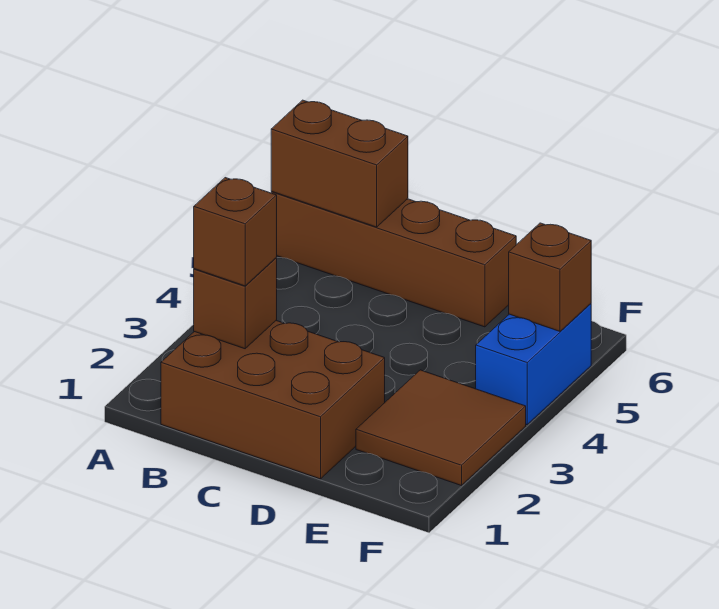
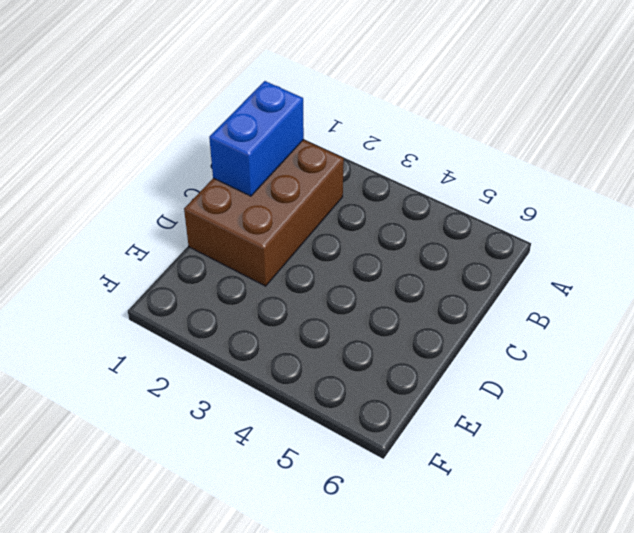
blue 1x2 brick [209,81,304,196] -> blue 1x2 brick turned to [476,304,591,425]
none -> brown 1x4 brick [271,192,516,327]
none -> brown 2x2 tile [356,370,526,486]

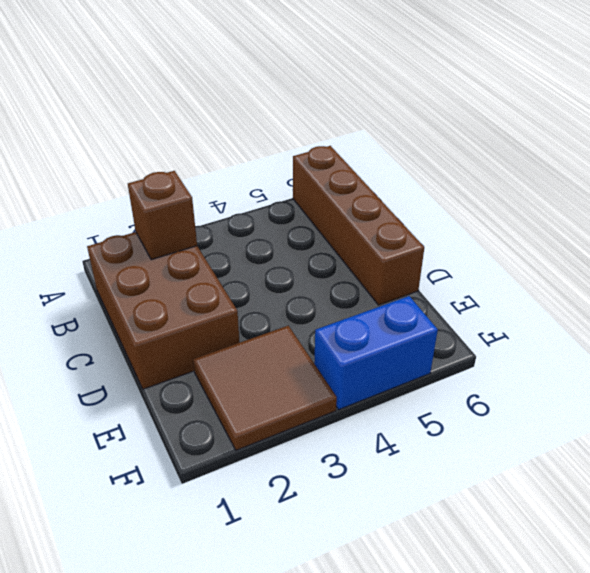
none -> brown 1x2 brick [271,100,408,227]
none -> brown 1x1 brick [509,223,591,331]

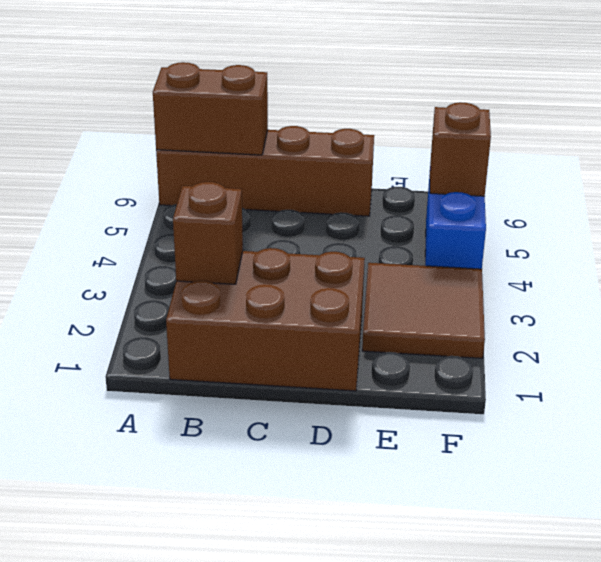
none -> brown 1x1 brick [194,178,277,286]

